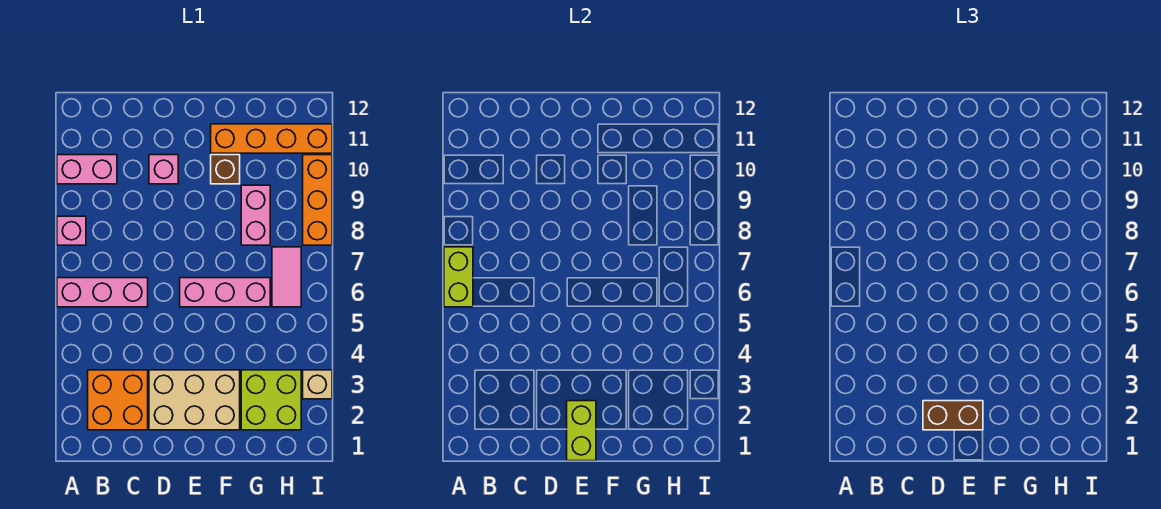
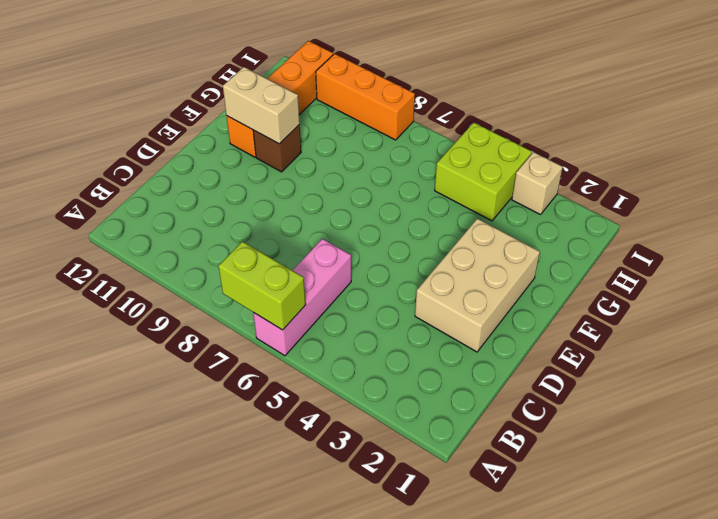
tan 1x2 brick [223,67,300,144] -> none
lime 2x2 brick [435,123,532,221] -> lime 2x2 brick moved to [241,370,301,430]
none -> pink 1x1 brick [57,216,86,245]
none -> pink 1x2 brick [57,155,117,184]
none -> orange 2x2 brick [88,370,148,430]

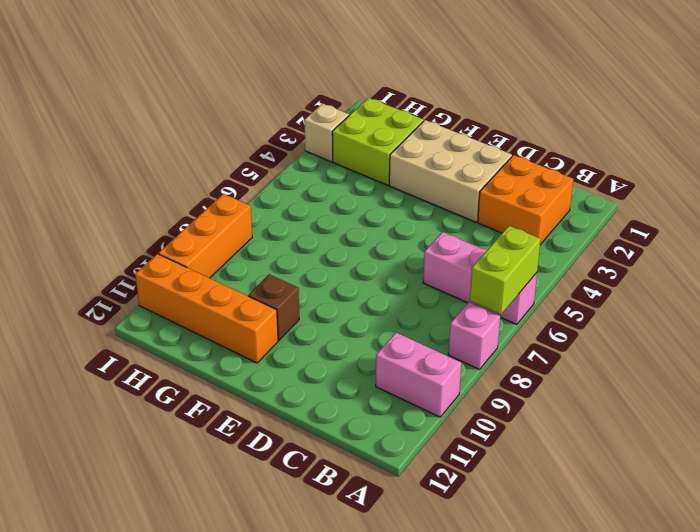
none -> pink 1x1 brick [149,155,178,184]
none -> pink 1x3 brick [180,278,270,307]
none -> pink 1x2 brick [241,185,270,245]

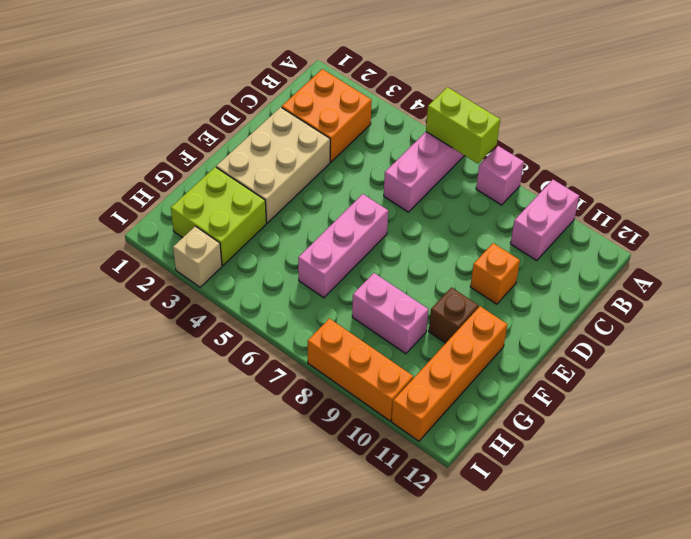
orange 1x1 brick [470,243,520,304] -> pink 1x1 brick [149,155,178,184]
none -> pink 1x2 tile [272,247,301,307]
none -> lime 1x2 brick [567,401,596,461]
none -> brown 1x2 brick [923,401,983,430]

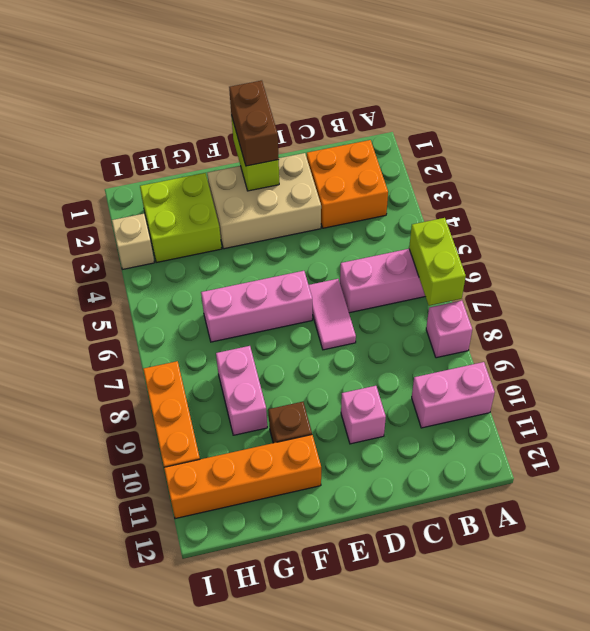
pink 1x2 tile [309,279,356,350] -> pink 1x2 tile moved to [272,247,301,307]
brown 1x2 brick [229,81,279,166] -> brown 1x2 brick turned to [923,401,983,430]

